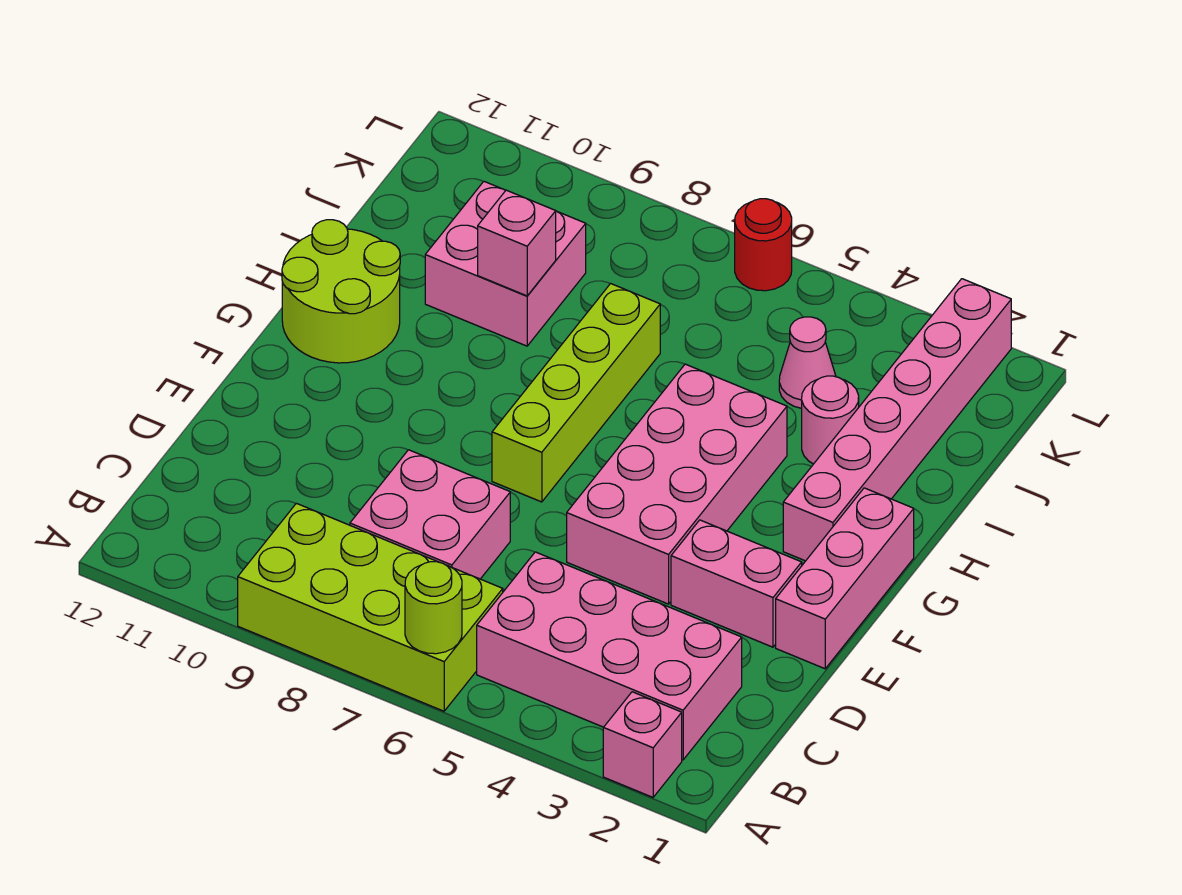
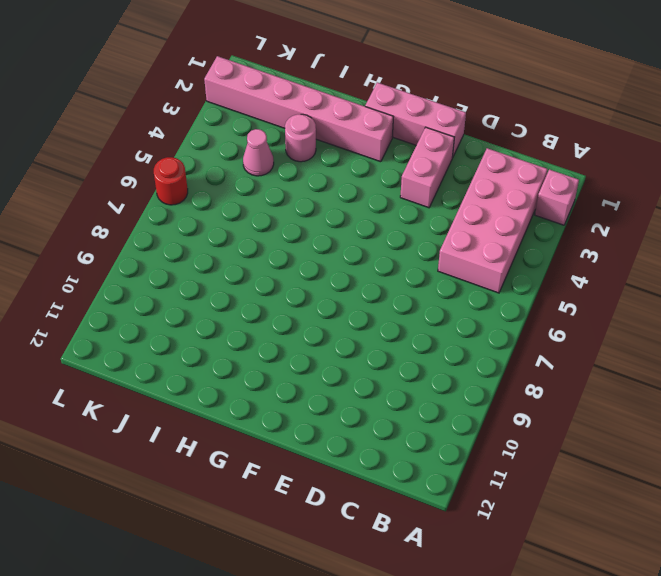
none -> lime 2x4 brick [238,503,503,711]
none -> pink 2x2 brick [350,450,510,579]
none -> pink 2x4 brick [567,364,787,604]

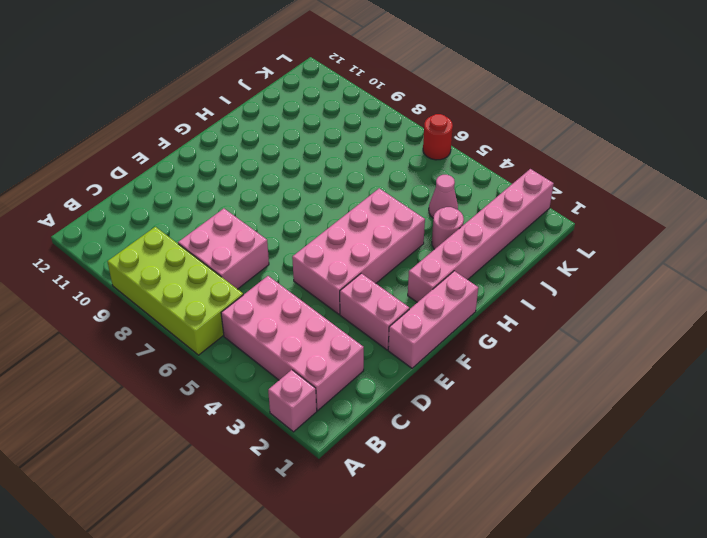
none -> lime 1x4 brick [492,284,660,502]
none -> lime 2x2 round brick [282,220,400,363]
none -> pink 2x2 brick [425,182,586,346]

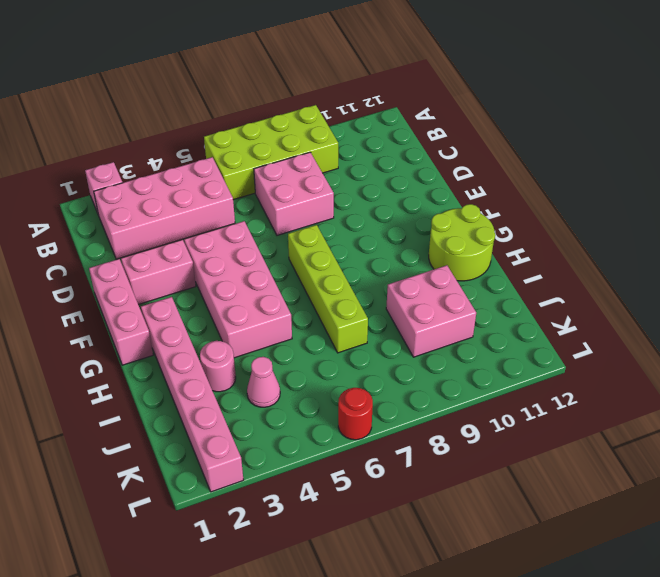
none -> lime 1x1 round brick [405,562,462,654]
none -> pink 1x1 brick [478,190,556,296]

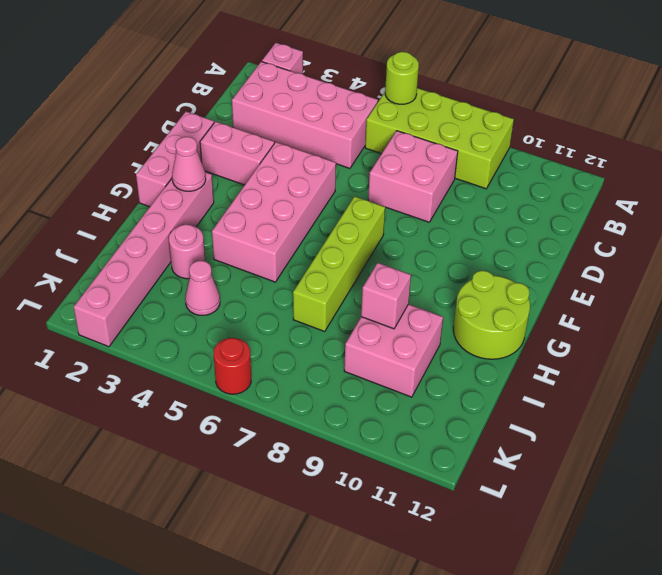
pink 1x1 cone [172,137,206,191] -> none

